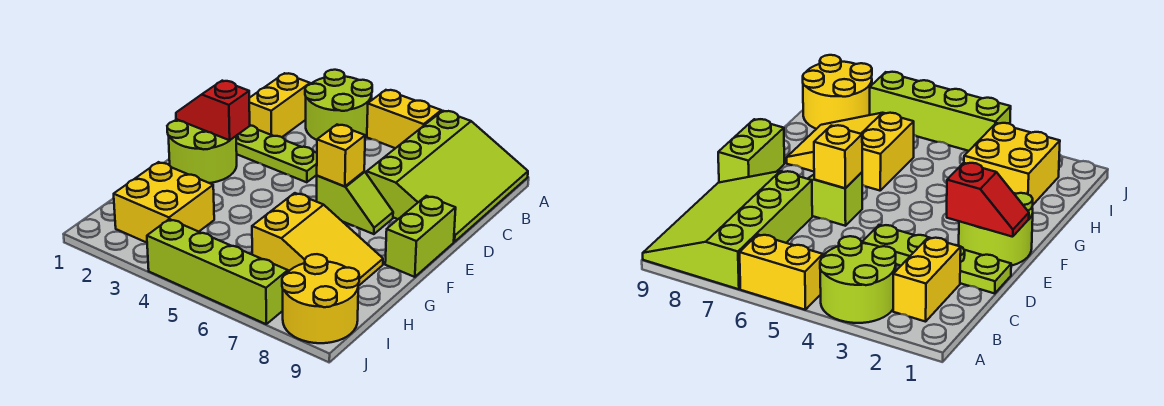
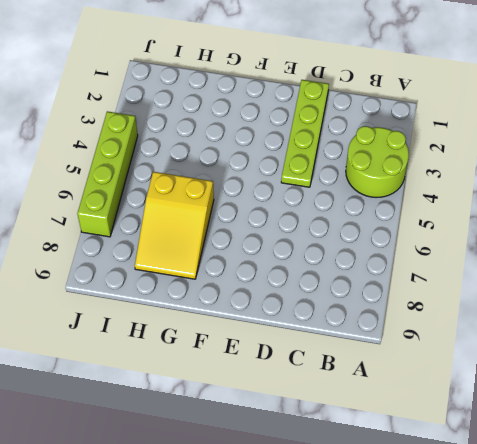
none -> yellow 1x2 brick [367,90,441,148]
none -> lime 3x4 slope [367,111,528,242]
none -> yellow 1x2 brick [249,73,310,137]

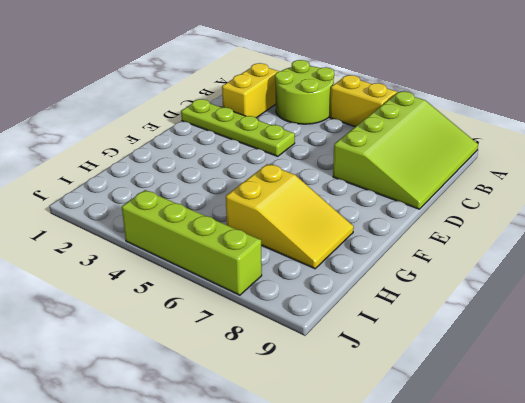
none -> lime 2x2 round brick [167,119,237,183]
none -> lime 1x2 slope [317,172,393,234]
none -> lime 1x2 brick [385,196,456,277]

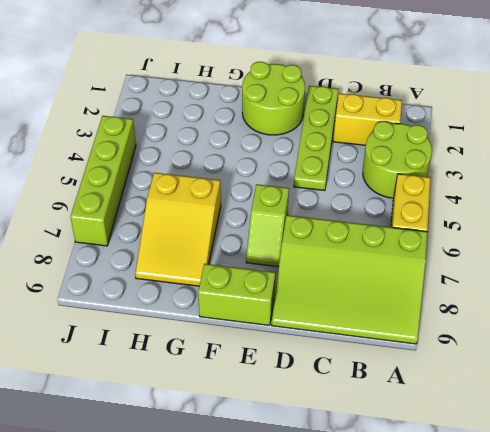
none -> yellow 2x2 brick [114,162,214,243]
none -> yellow 2x2 round brick [282,254,359,343]
none -> red 1x2 slope [176,81,250,140]

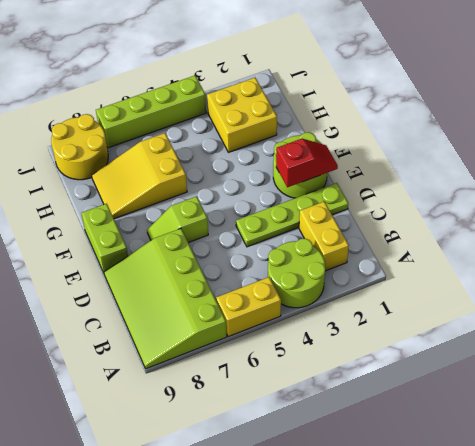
none -> yellow 1x1 brick [317,125,365,187]

